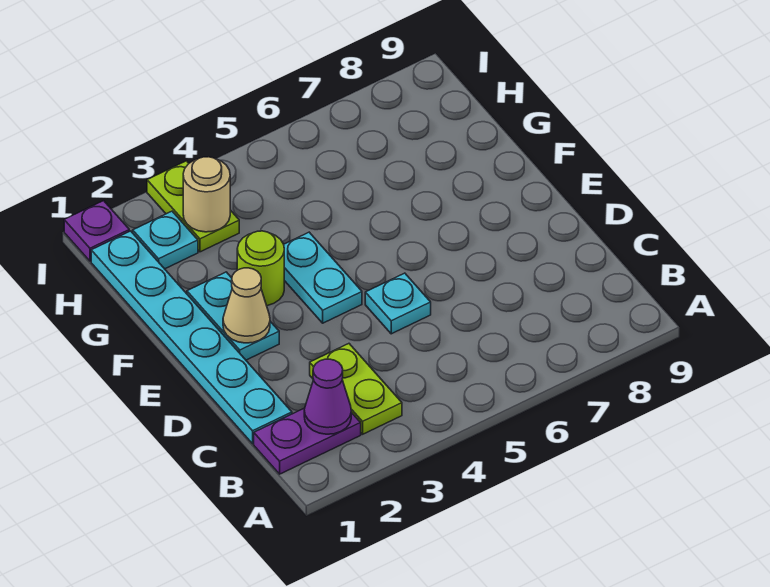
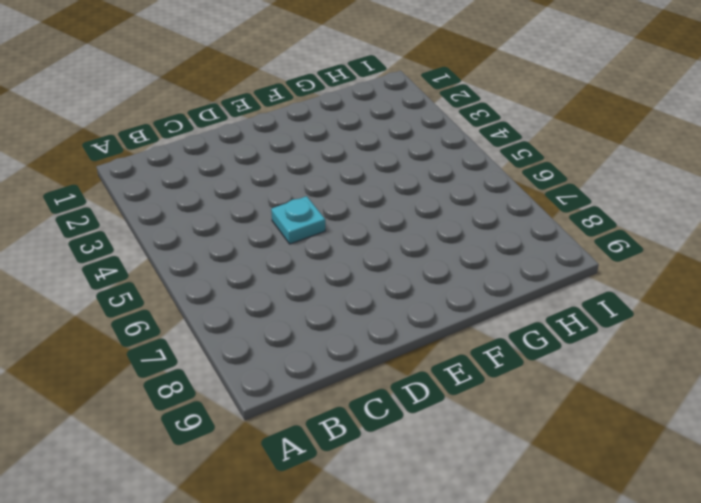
none -> purple 1x2 plate [254,408,361,474]
none -> lime 1x2 plate [310,344,402,434]
none -> cyan 1x6 plate [91,231,292,444]

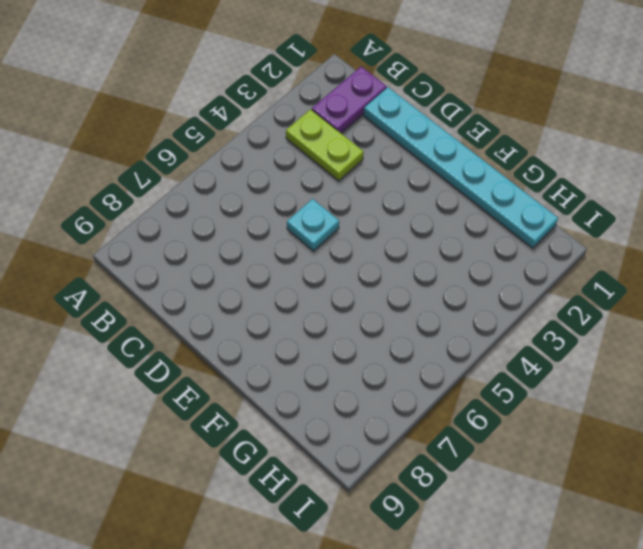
none -> cyan 1x2 plate [187,272,279,360]
none -> cyan 1x2 plate [284,232,362,323]
none -> lime 1x1 round brick [237,231,284,306]

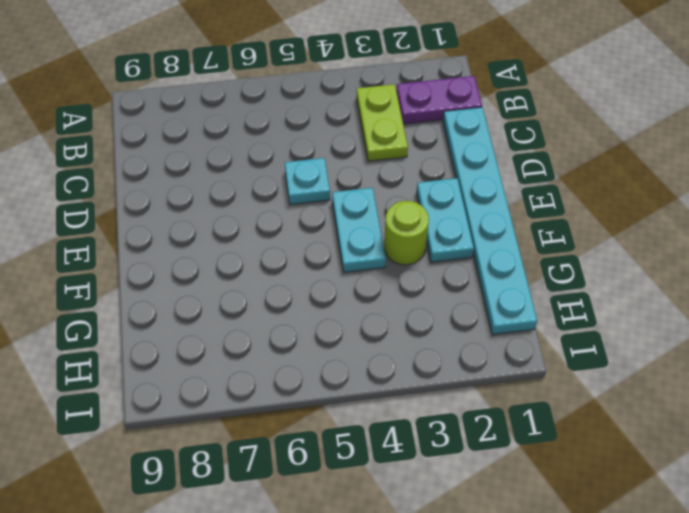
none -> cyan 1x1 plate [133,211,198,269]
none -> lime 1x2 plate [147,161,239,252]
none -> purple 1x1 plate [64,201,129,261]

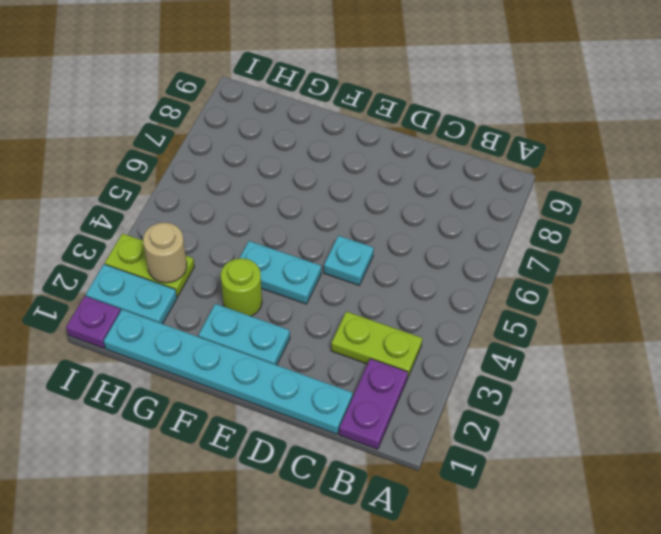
cyan 1x2 plate [86,264,177,324] -> cyan 1x1 plate [133,211,198,269]
none -> purple 1x1 cone [304,359,351,434]
none -> tan 1x1 cone [223,268,270,343]

